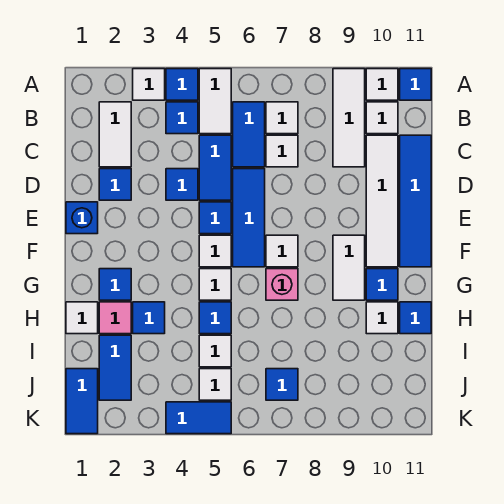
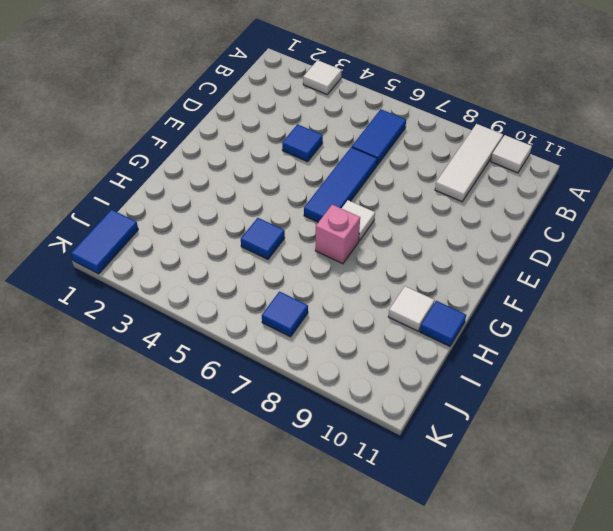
none -> blue 1x1 tile [166,69,198,100]
none -> white 1x2 tile [199,69,231,134]
none -> blue 1x1 tile [400,69,431,100]
none -> white 1x2 tile [99,102,131,167]

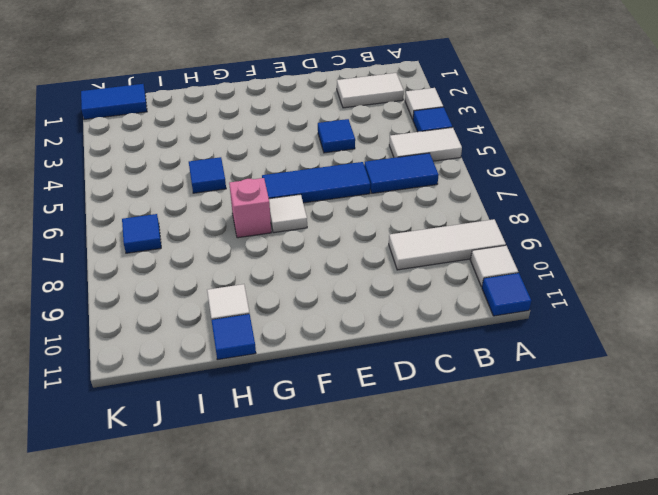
none -> blue 1x1 tile [166,102,198,134]
none -> white 1x1 tile [266,102,298,134]
none -> white 1x1 tile [366,102,398,134]
none -> blue 1x2 tile [199,135,231,200]

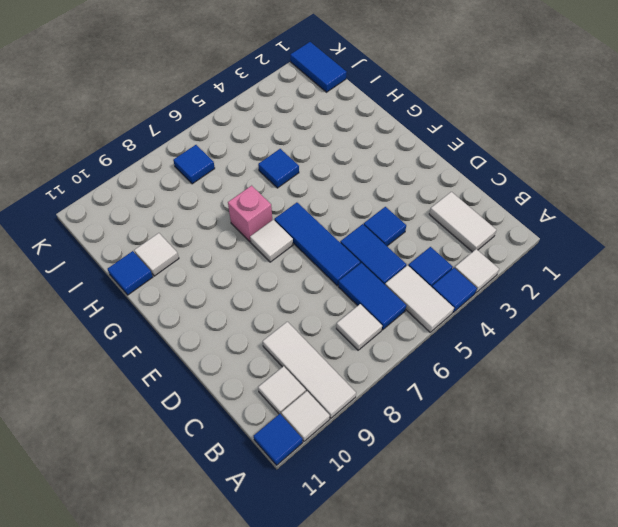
none -> white 1x1 tile [266,135,298,167]
none -> white 1x4 tile [366,135,398,267]
none -> blue 1x4 tile [400,135,431,267]
none -> blue 1x1 tile [99,169,131,200]

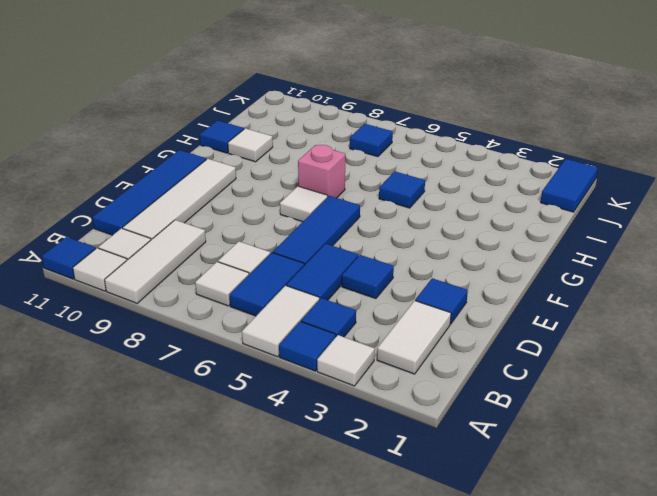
none -> blue 1x1 brick [66,202,98,234]
none -> blue 1x1 tile [199,202,231,234]
none -> white 1x1 tile [199,235,231,267]
none -> white 1x2 tile [333,235,365,300]

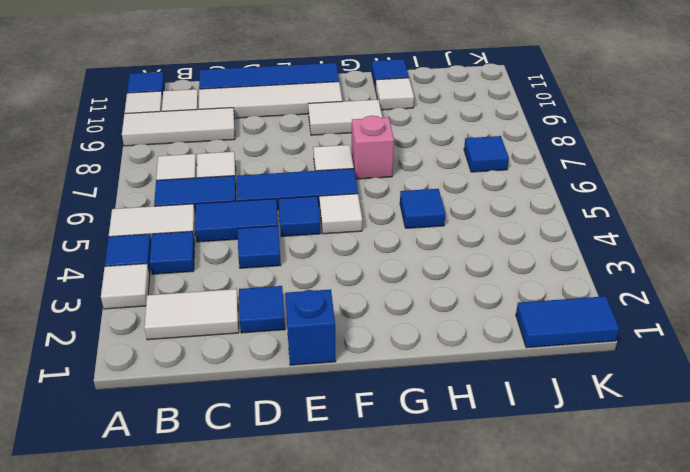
none -> blue 1x1 tile [99,269,131,300]
none -> white 1x1 tile [199,269,231,300]
none -> blue 1x1 tile [366,269,398,300]
none -> white 1x1 tile [66,302,98,334]

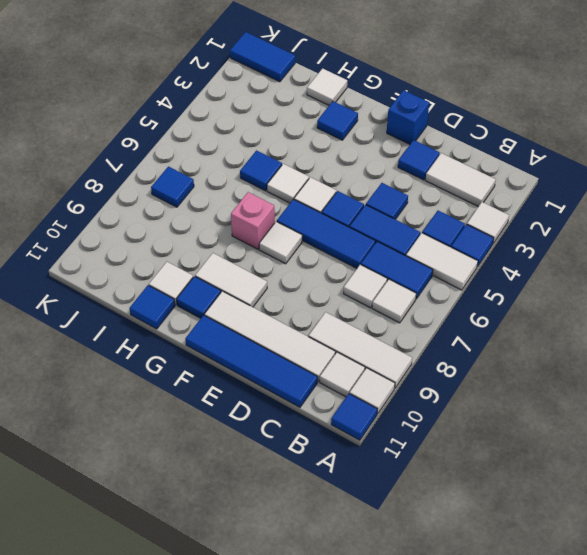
none -> pink 1x1 tile [99,302,131,334]
none -> blue 1x1 tile [133,302,165,334]
none -> blue 1x2 tile [99,335,131,400]
none -> white 1x1 tile [199,335,231,367]

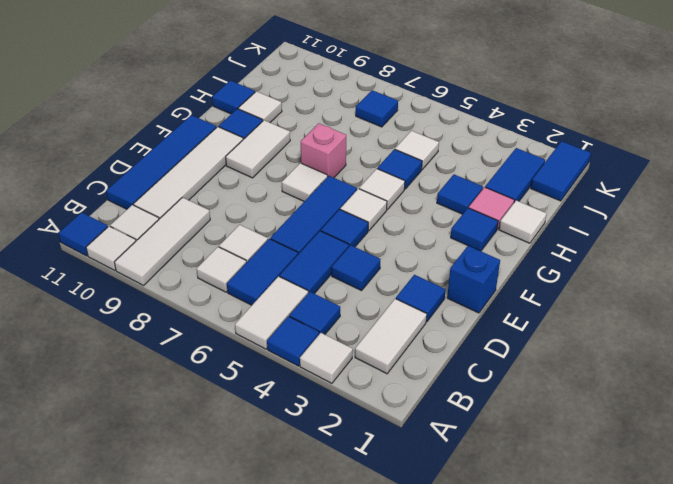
none -> white 1x1 tile [199,369,231,400]
none -> blue 1x2 tile [166,402,231,434]

